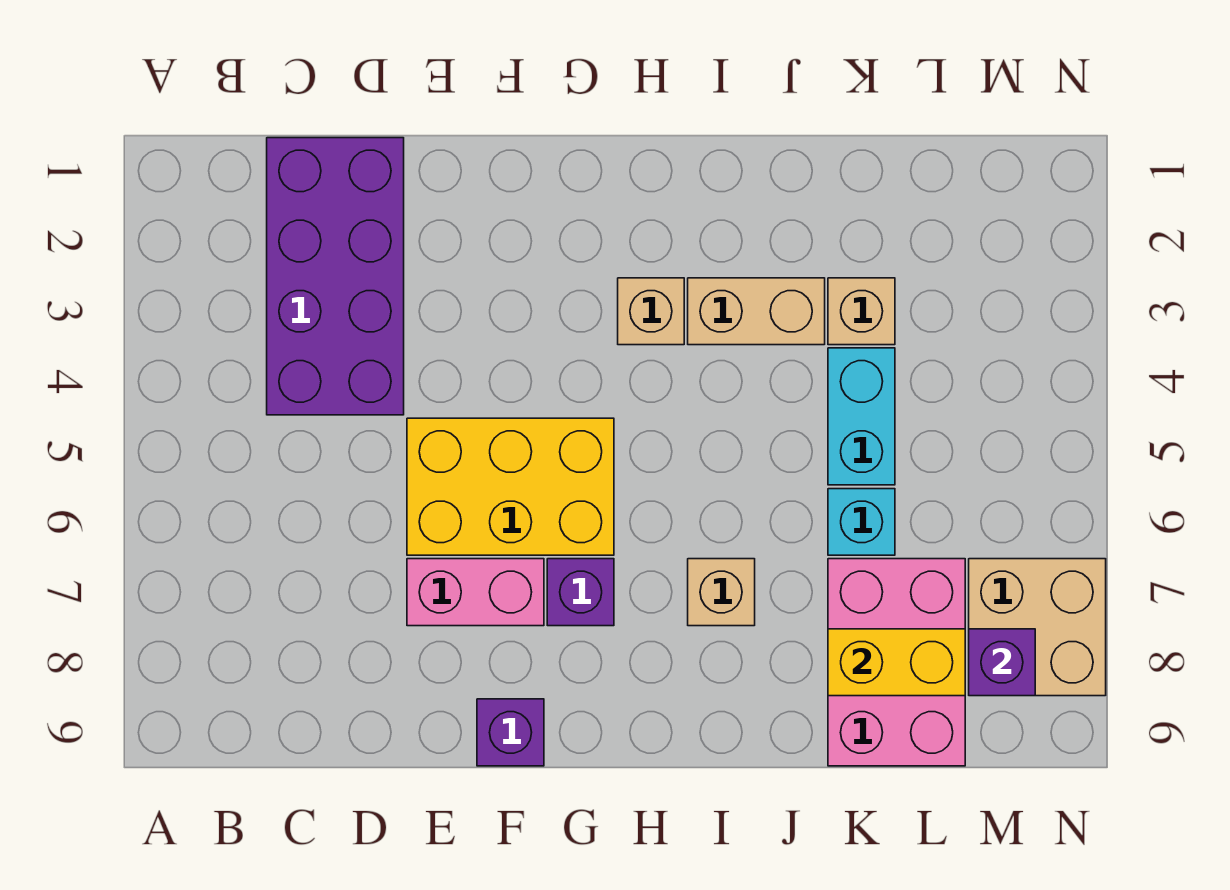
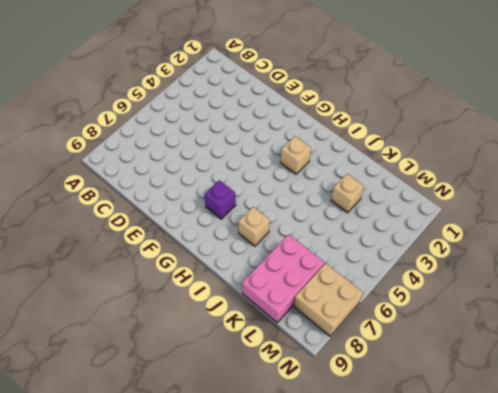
none -> purple 2x4 brick [267,138,404,415]
none -> yellow 2x3 brick [407,418,614,555]
none -> pink 1x2 brick [407,559,544,626]

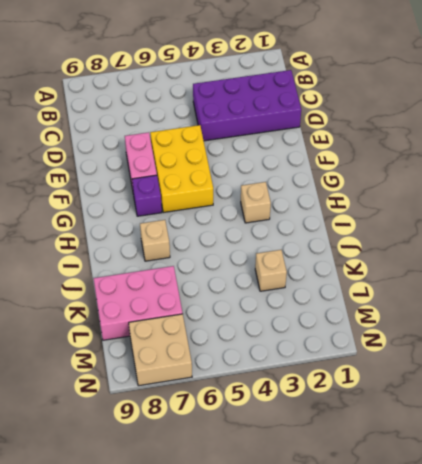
none -> purple 1x1 brick [477,699,544,766]
none -> tan 1x2 brick [688,278,825,345]
none -> cyan 1x2 brick [828,348,895,485]

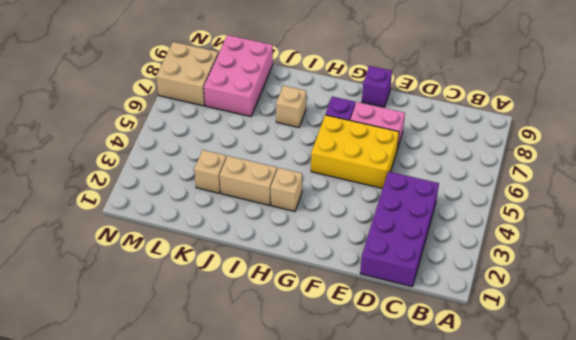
none -> cyan 1x2 brick [828,348,895,485]
none -> cyan 1x1 brick [828,489,895,555]
none -> yellow 1x2 brick [828,629,965,696]

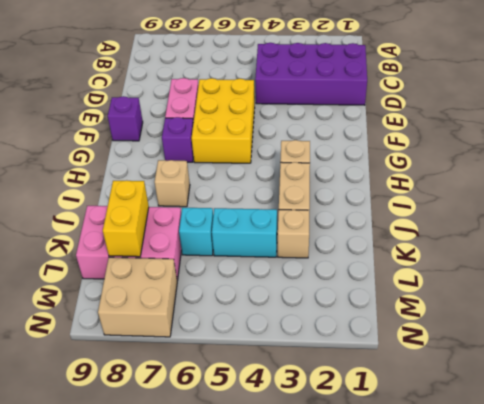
none -> purple 1x1 brick [969,629,1035,696]

